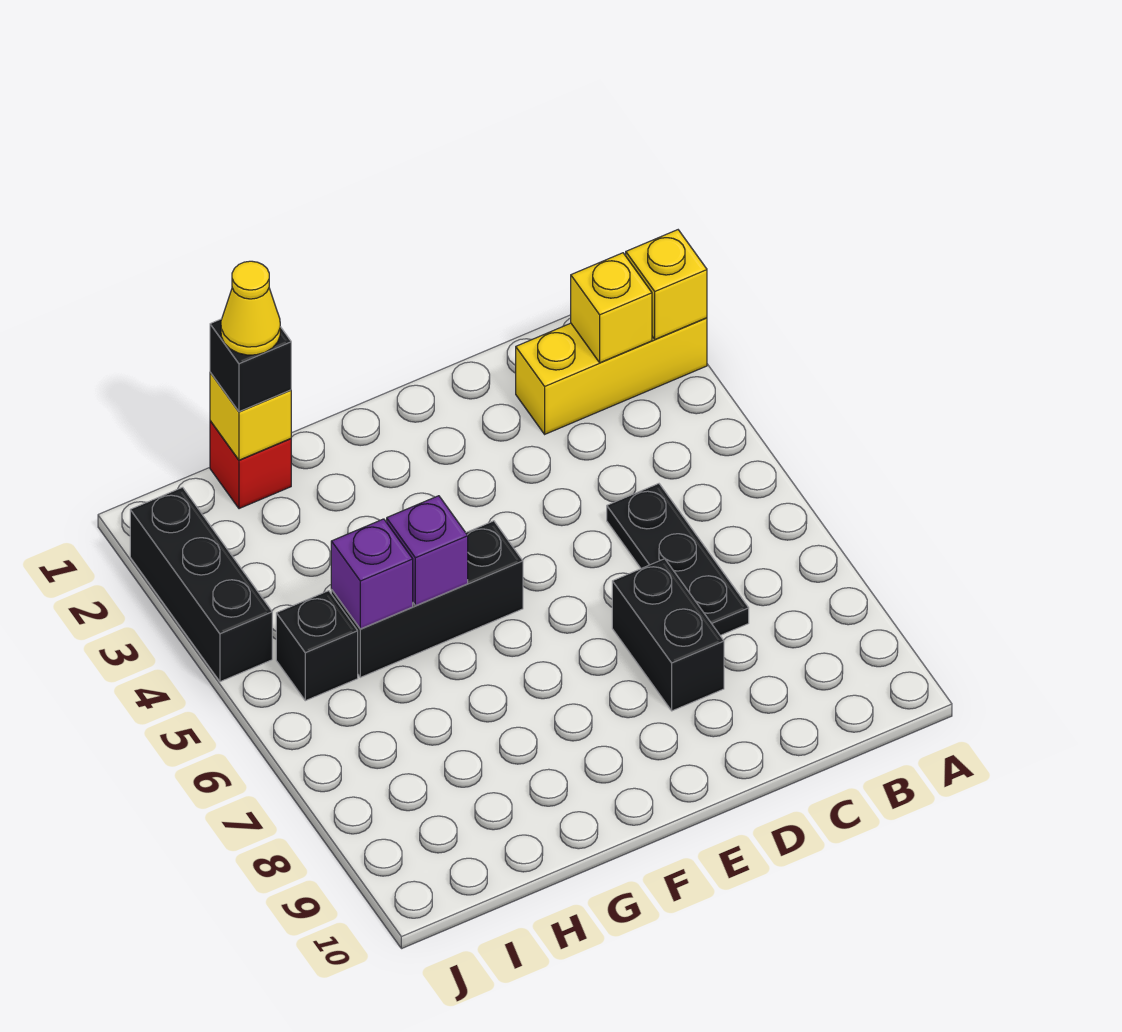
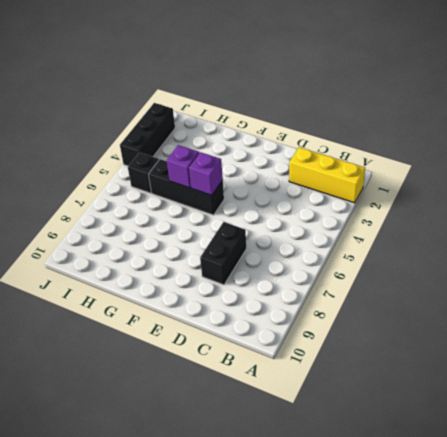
purple 1x1 brick [189,152,223,195] -> purple 1x1 brick moved to [331,519,413,629]
none -> black 1x3 plate [607,484,749,635]
none -> red 1x1 brick [210,421,291,509]
none -> yellow 1x1 brick [626,230,707,339]

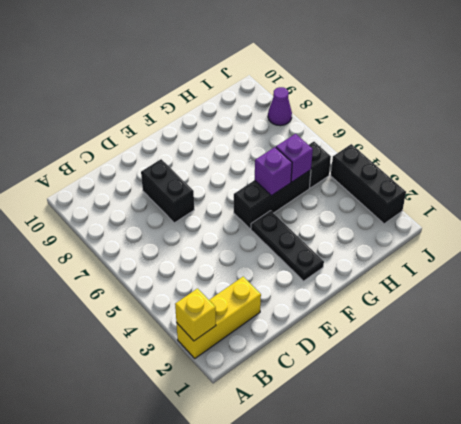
black 1x3 plate [251,211,324,281] -> black 1x3 plate moved to [607,484,749,635]
purple 1x1 cone [268,87,292,126] -> none
none -> red 1x1 brick [210,421,291,509]
none -> yellow 1x1 brick [571,253,652,363]
none -> yellow 1x1 brick [210,372,291,460]

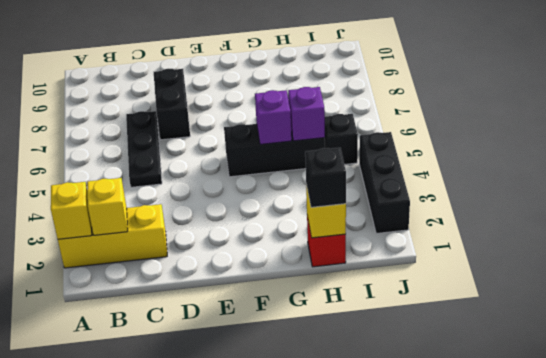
none -> yellow 1x1 cone [221,261,280,355]

